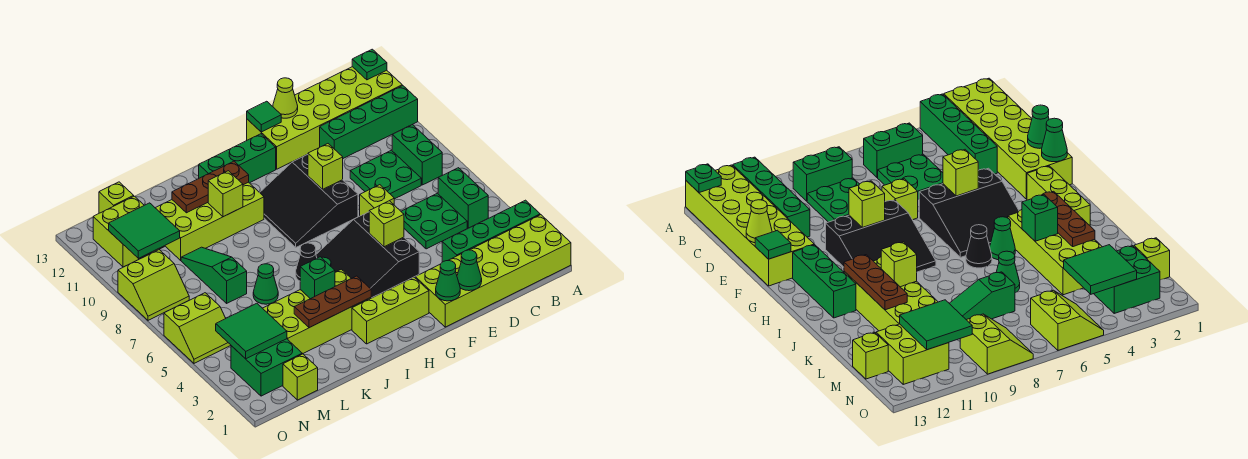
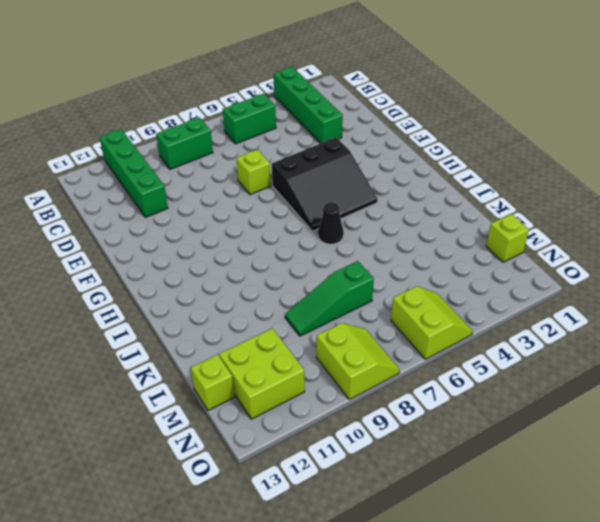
none -> lime 2x6 brick [415,215,571,327]
none -> lime 2x6 brick [247,67,402,169]
none -> green 2x2 plate [401,193,467,249]
none -> green 2x2 plate [350,150,421,199]

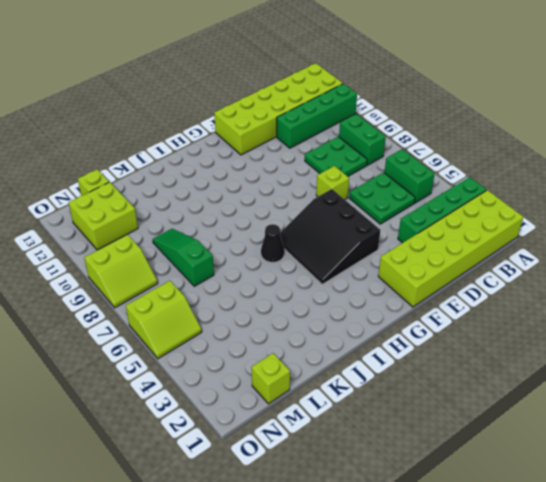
none -> black 3x3 slope [260,154,358,247]
none -> lime 1x3 brick [352,277,429,344]
none -> green 1x3 brick [199,134,276,183]
none -> lime 2x4 brick [263,269,371,354]

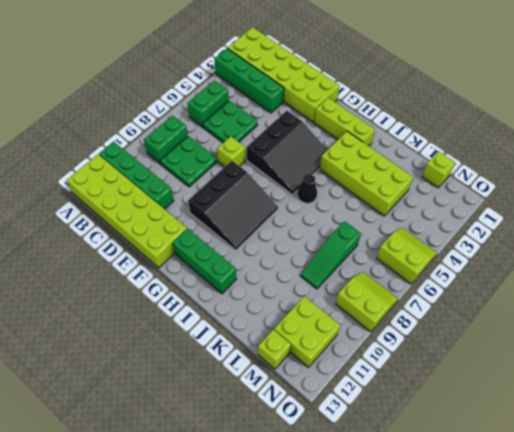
none -> green 1x1 cone [990,217,1015,260]
none -> lime 2x4 brick [156,182,264,260]
none -> green 1x1 cone [253,264,278,304]
none -> green 2x2 brick [231,339,302,396]

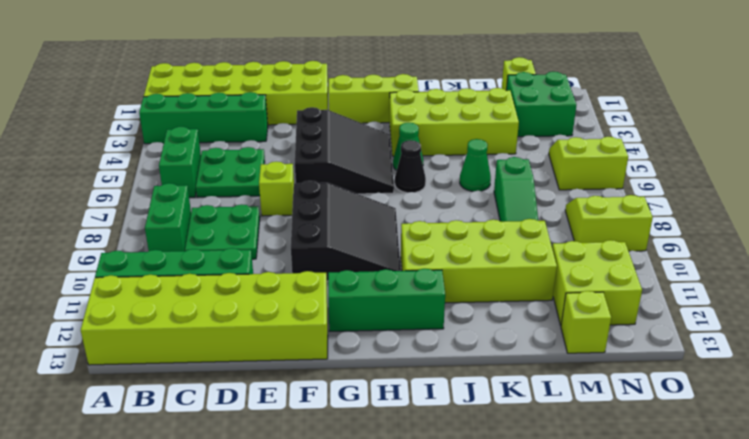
none -> green 1x1 plate [352,49,387,80]
none -> green 1x1 cone [457,250,482,291]
none -> lime 1x1 cone [273,78,298,118]
none -> green 1x1 cone [436,261,460,301]

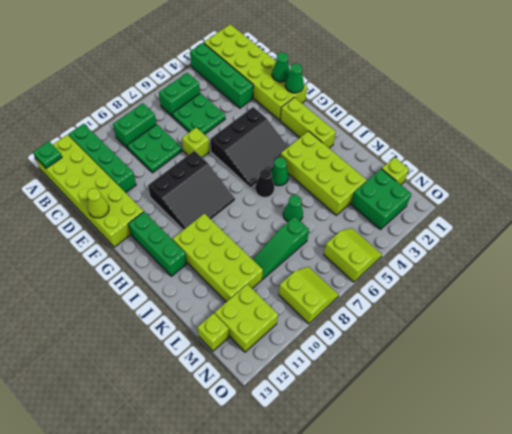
none -> lime 1x1 brick [369,201,404,247]
none -> lime 1x1 brick [308,144,343,189]
none -> green 1x1 tile [247,101,281,132]
none -> brown 1x3 plate [294,276,371,328]

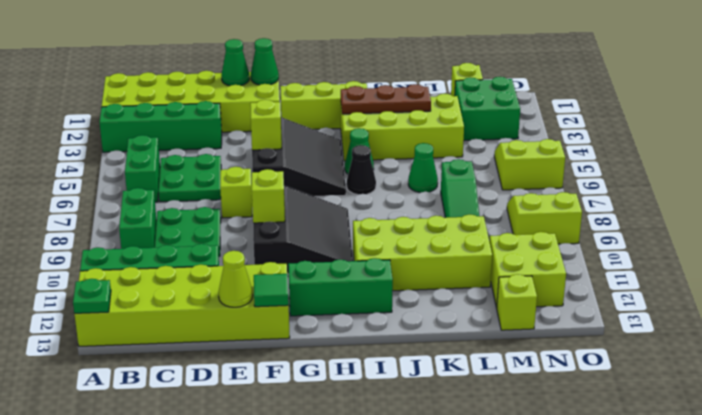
none -> brown 1x3 plate [172,161,249,213]
none -> green 1x1 brick [300,257,335,299]
none -> lime 1x1 brick [208,171,243,217]
none -> green 2x2 tile [216,303,287,359]

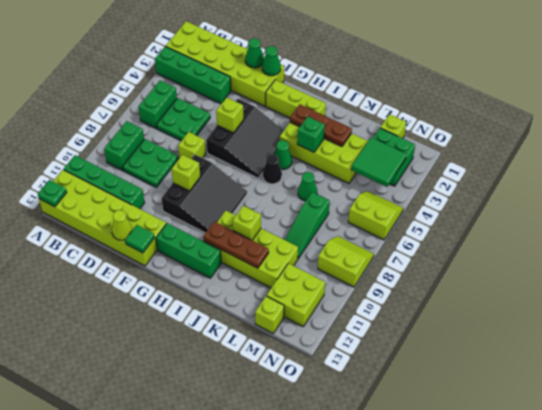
none -> green 2x2 tile [109,203,180,258]

